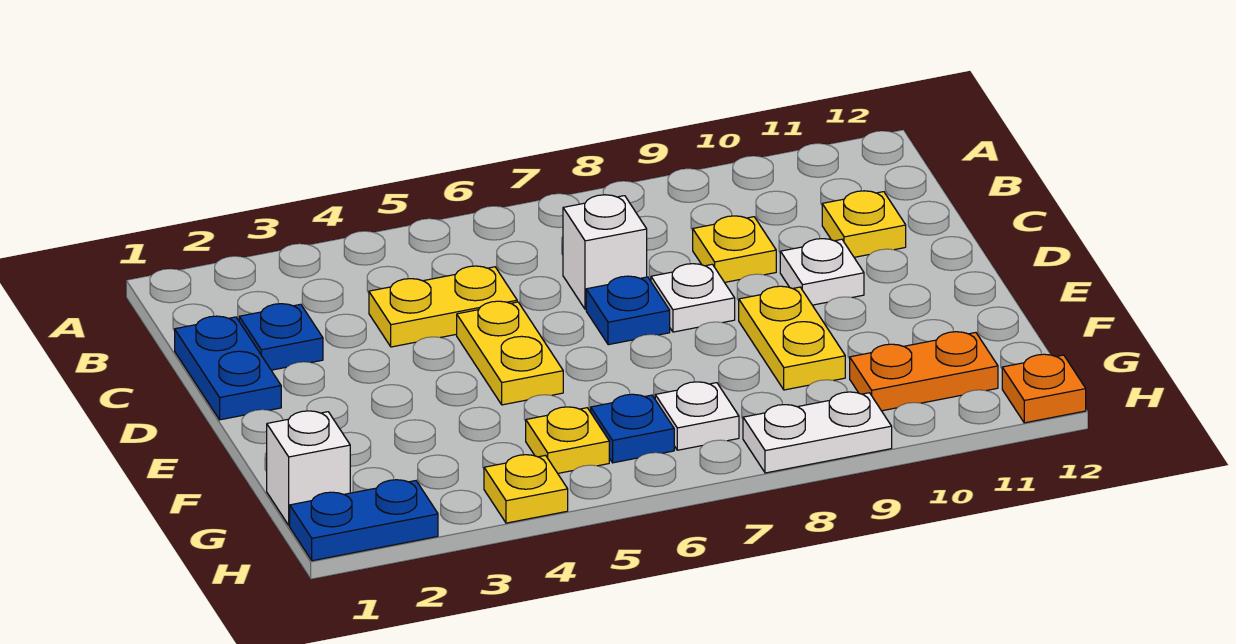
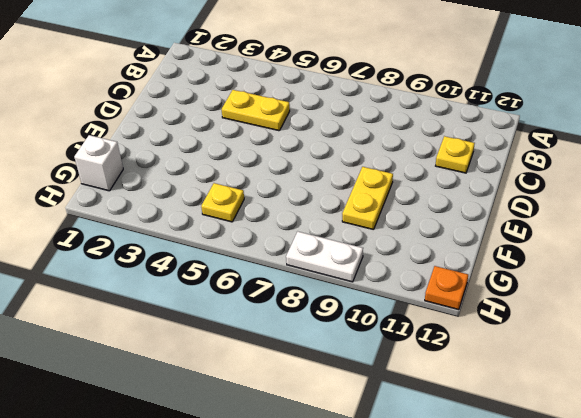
none -> blue 1x2 plate [175,316,281,420]
none -> blue 1x1 plate [239,304,323,370]
none -> white 1x1 brick [563,195,647,309]

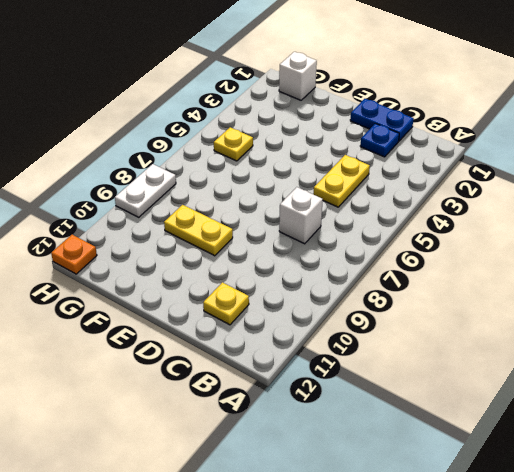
none -> yellow 1x1 plate [693,216,776,282]
none -> yellow 1x2 plate [457,301,563,405]
none -> blue 1x1 plate [586,276,670,345]

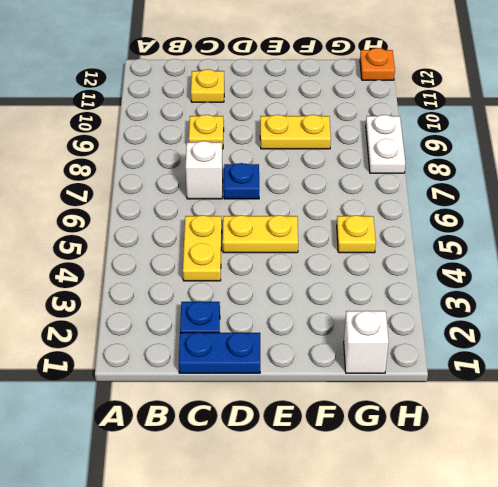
none -> white 1x1 plate [651,264,735,332]
none -> white 1x1 plate [780,239,864,305]
none -> blue 1x1 plate [591,394,674,463]

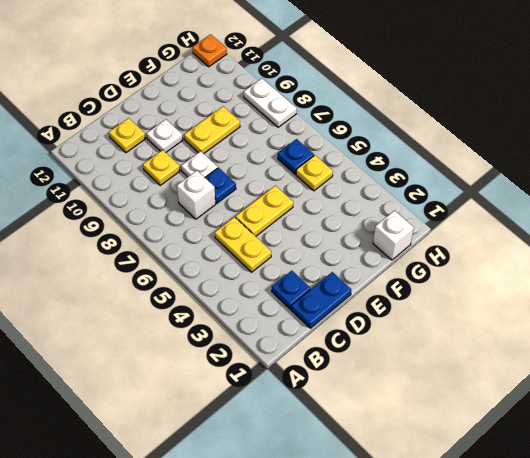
none -> white 1x1 plate [655,382,739,450]
none -> orange 1x2 plate [850,332,998,411]
none -> blue 1x2 plate [290,480,438,561]

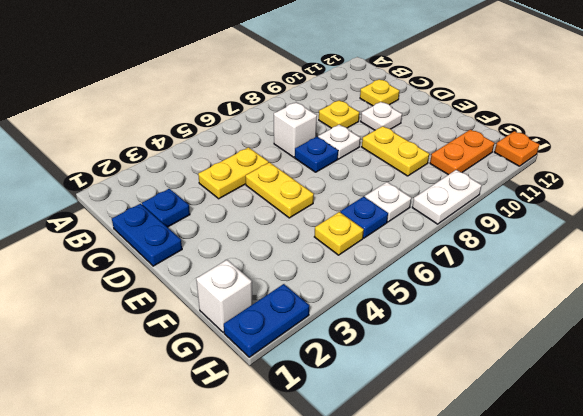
none -> yellow 1x1 plate [484,455,568,523]

